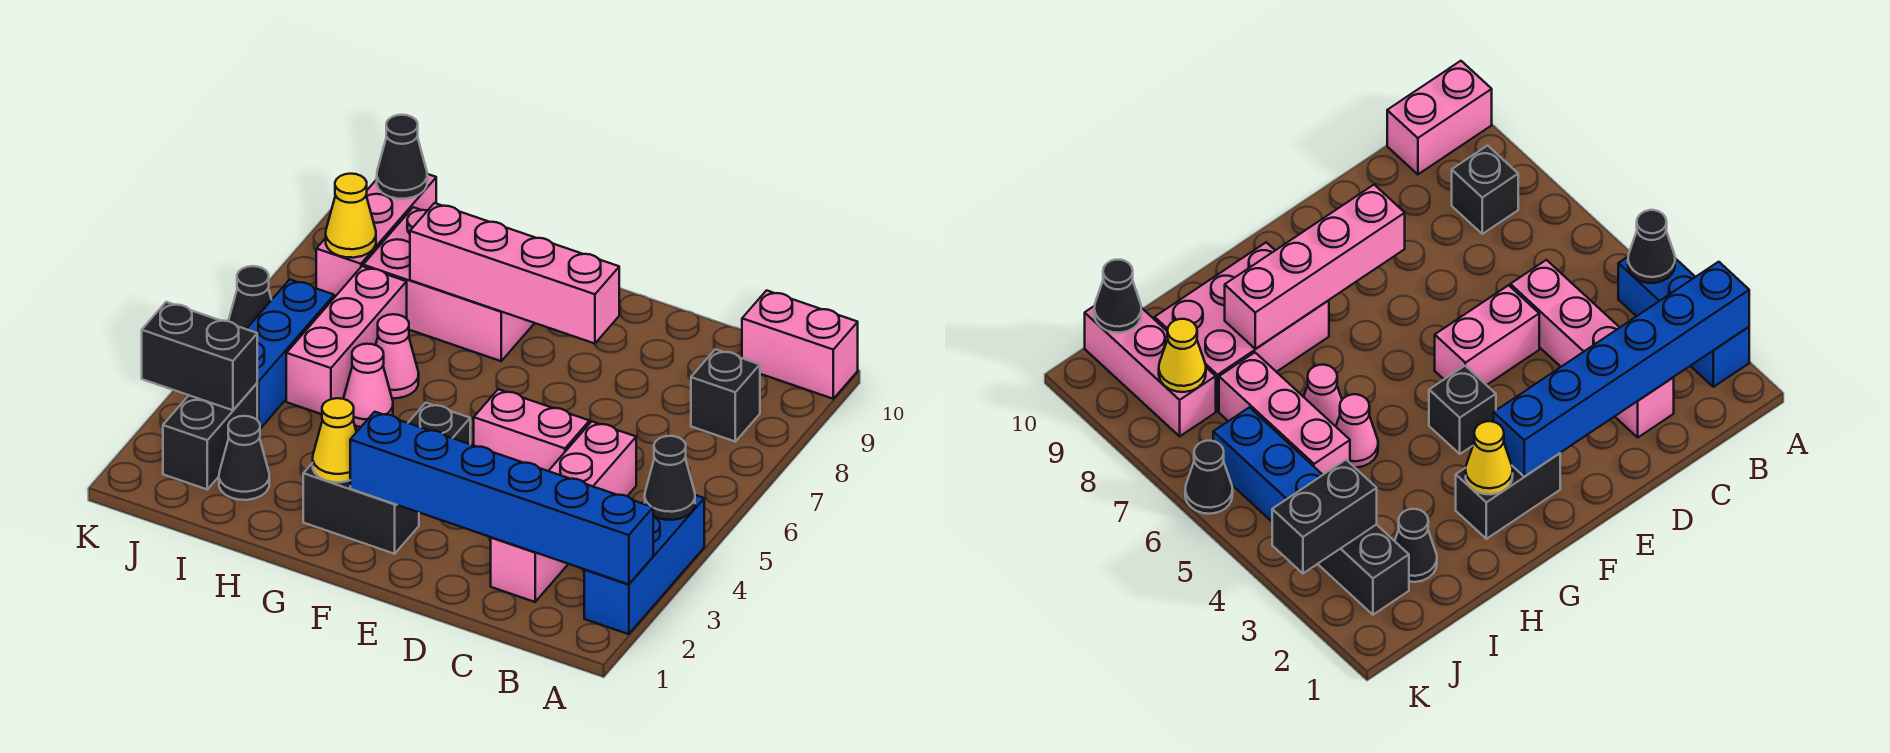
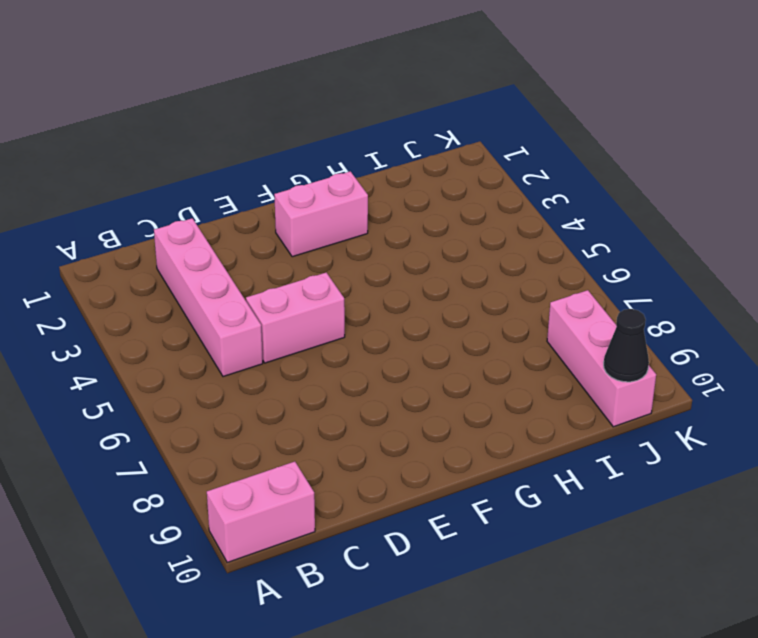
pink 1x2 brick [274,171,368,257] -> black 1x2 brick [303,463,419,554]
none -> blue 1x3 brick [584,495,704,634]
none -> black 1x1 brick [691,349,760,441]
none -> black 1x1 brick [408,403,470,444]

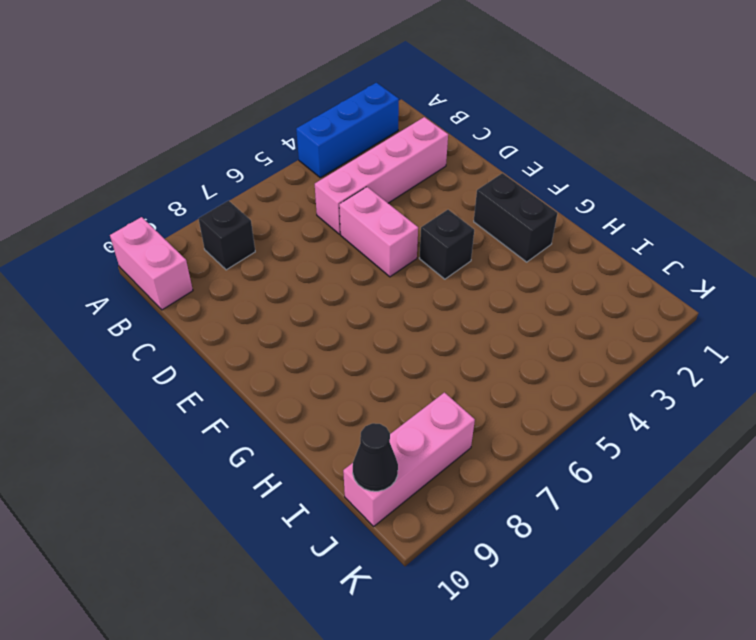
none -> pink 2x3 brick [363,207,534,361]
none -> pink 1x1 cone [343,344,393,427]
none -> pink 1x1 cone [376,314,419,398]

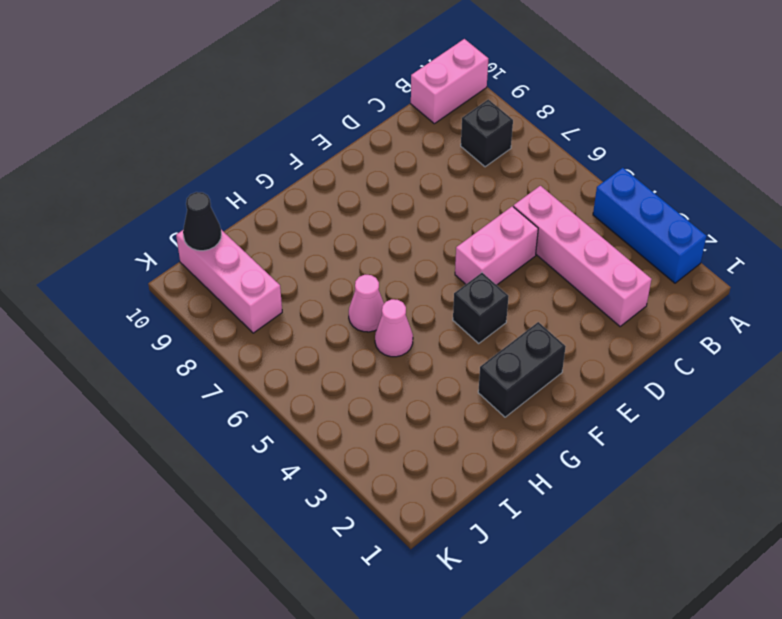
none -> pink 2x3 brick [363,207,534,361]
none -> black 1x1 cone [219,416,269,500]
none -> pink 1x3 brick [286,266,407,414]

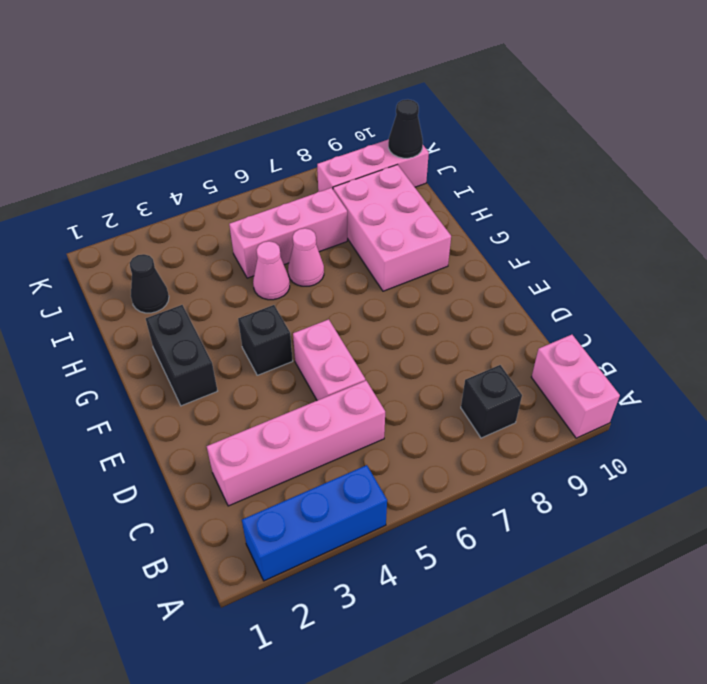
none -> black 1x2 brick [163,383,257,489]
none -> blue 1x3 brick [247,279,334,429]
none -> black 1x1 cone [229,266,271,329]

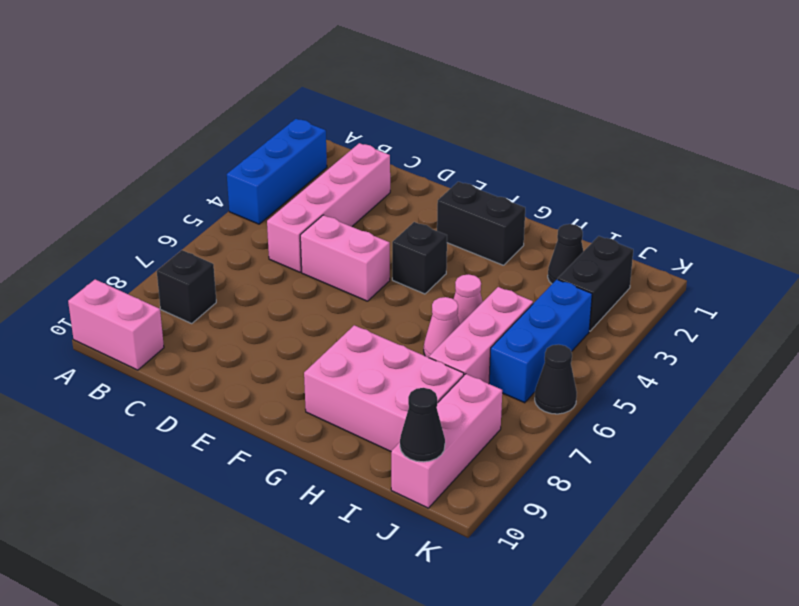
none -> blue 1x6 brick [350,412,653,584]
none -> black 1x1 cone [645,436,695,520]
none -> pink 1x4 brick [410,203,619,344]

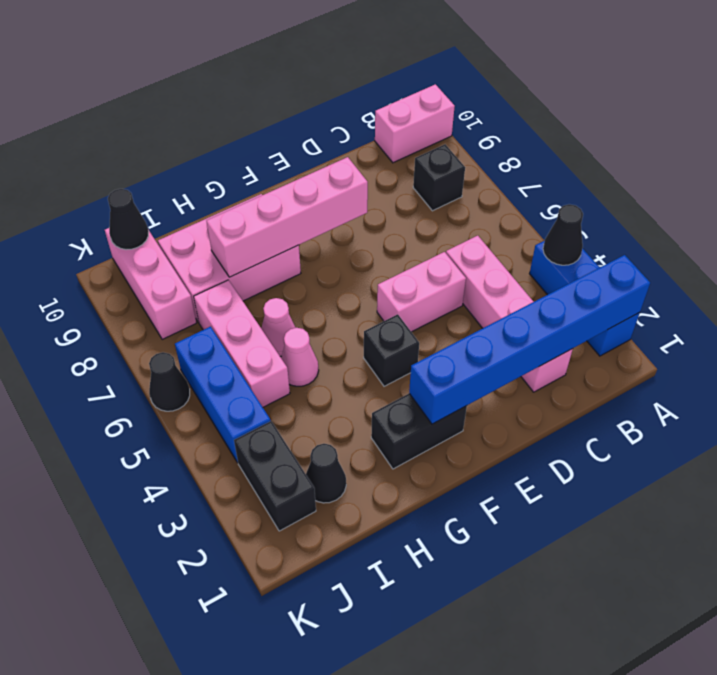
none -> yellow 1x1 cone [313,398,356,482]
none -> black 1x2 brick [142,302,257,410]
none -> yellow 1x1 cone [326,174,376,258]

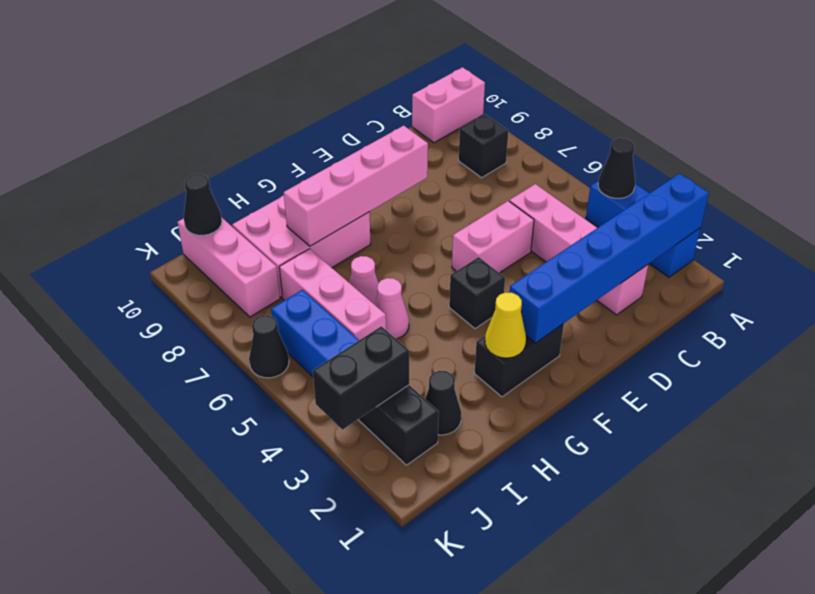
none -> yellow 1x1 cone [326,174,376,258]

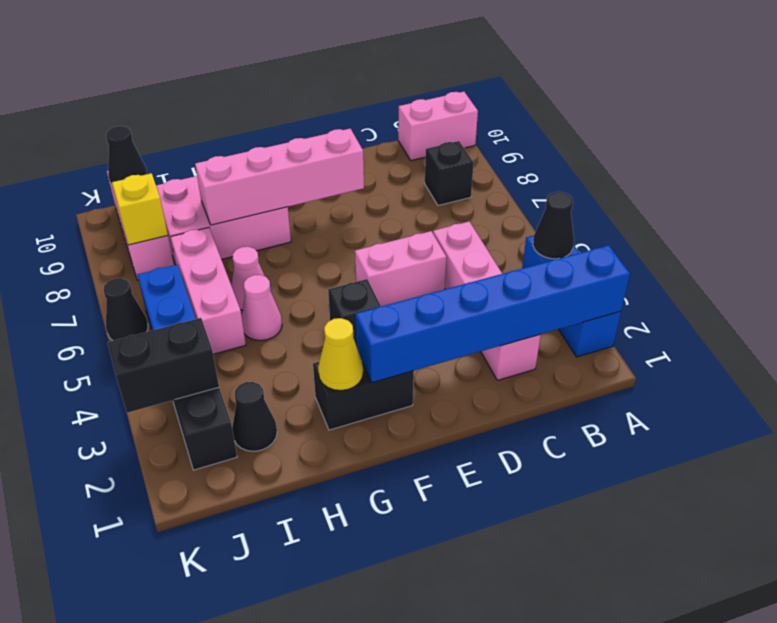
yellow 1x1 brick [112,173,168,245] -> yellow 1x1 cone [326,174,376,258]

